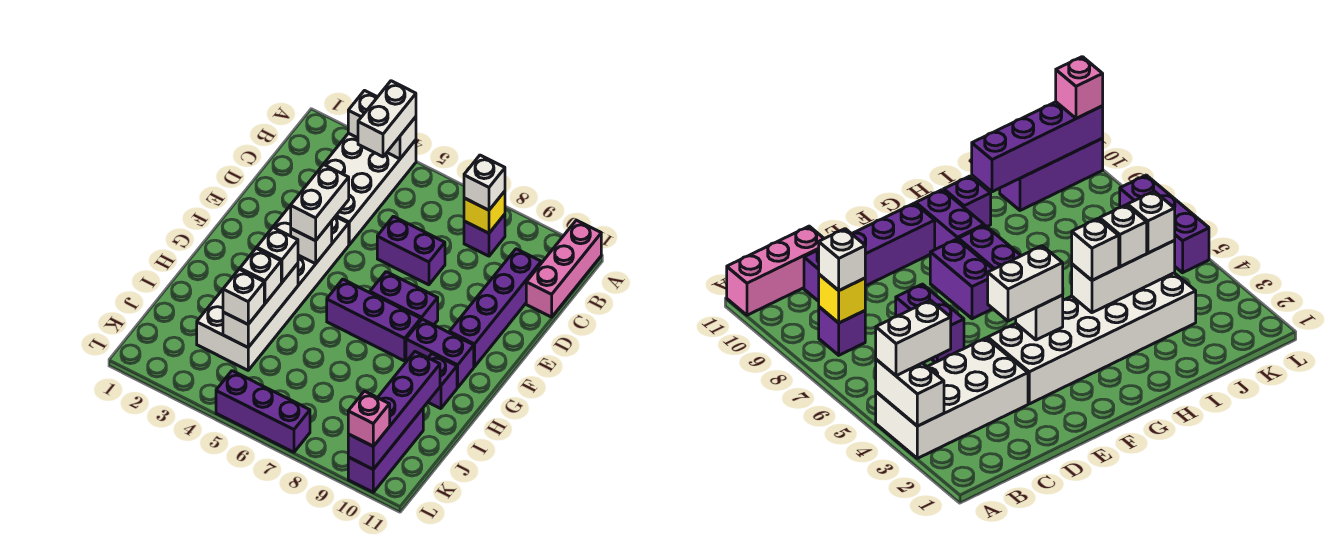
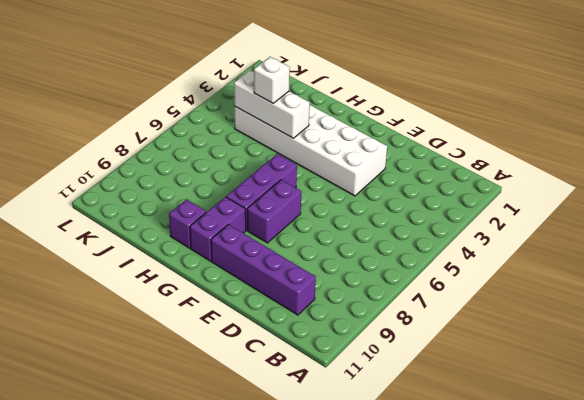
none -> white 2x4 brick [324,133,416,245]
none -> pink 1x3 brick [526,220,601,317]
none -> purple 1x1 brick [464,214,505,256]

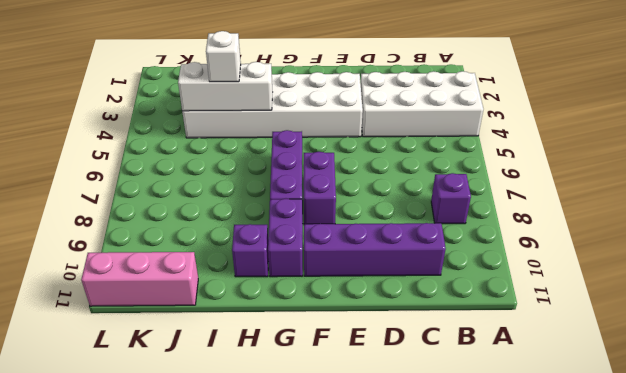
pink 1x3 brick [81,252,198,306] -> pink 1x3 brick moved to [526,220,601,317]
none -> purple 1x2 brick [377,216,445,285]
none -> purple 1x3 brick [348,409,423,492]
none -> purple 1x3 brick [216,371,310,452]

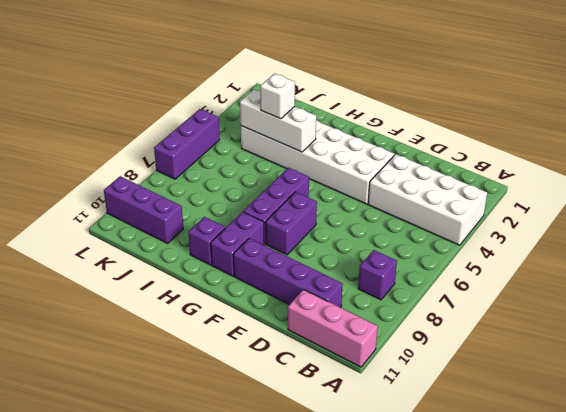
none -> purple 1x2 brick [377,216,445,285]
none -> white 1x2 brick [348,91,416,159]
none -> yellow 1x1 brick [464,191,505,233]

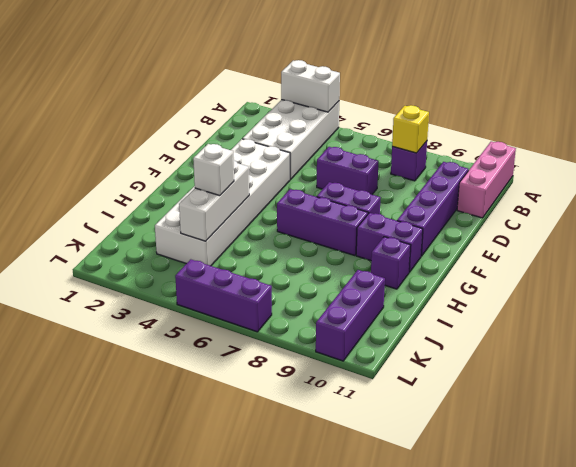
none -> white 1x1 brick [291,221,332,264]
none -> purple 1x4 brick [348,352,440,469]
none -> white 1x2 brick [358,81,416,157]

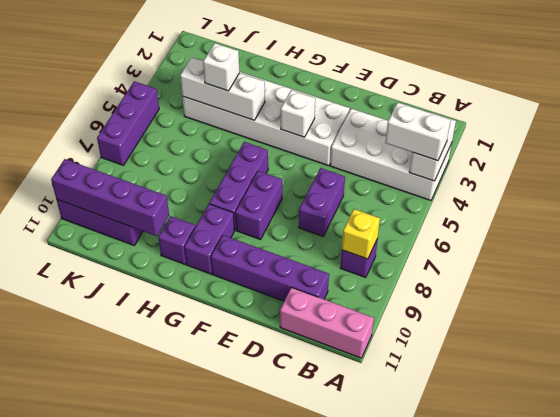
none -> white 1x1 brick [464,155,505,210]
none -> white 1x2 brick [291,164,349,241]
none -> white 1x1 brick [257,228,298,282]

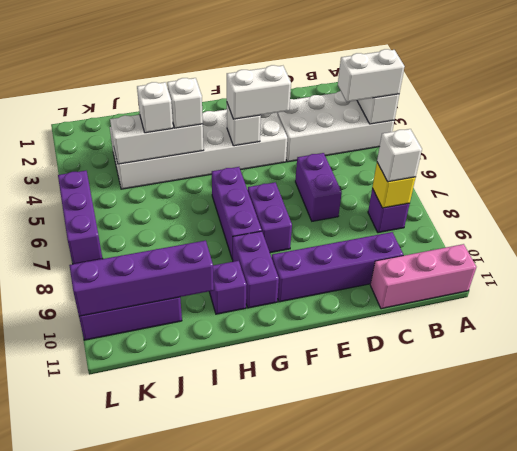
none -> white 1x1 brick [223,269,264,324]
none -> pink 1x1 brick [348,391,390,446]

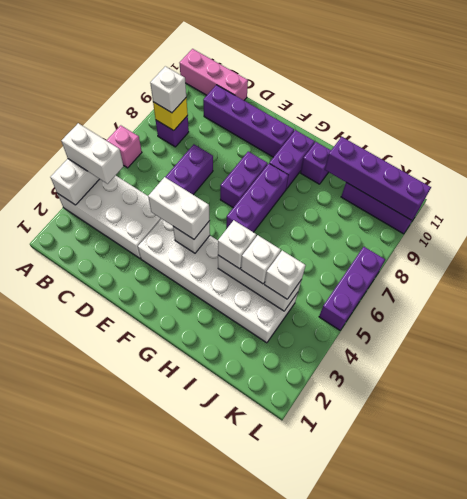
pink 1x1 brick [106,125,142,168] -> pink 1x1 brick moved to [348,391,390,446]

